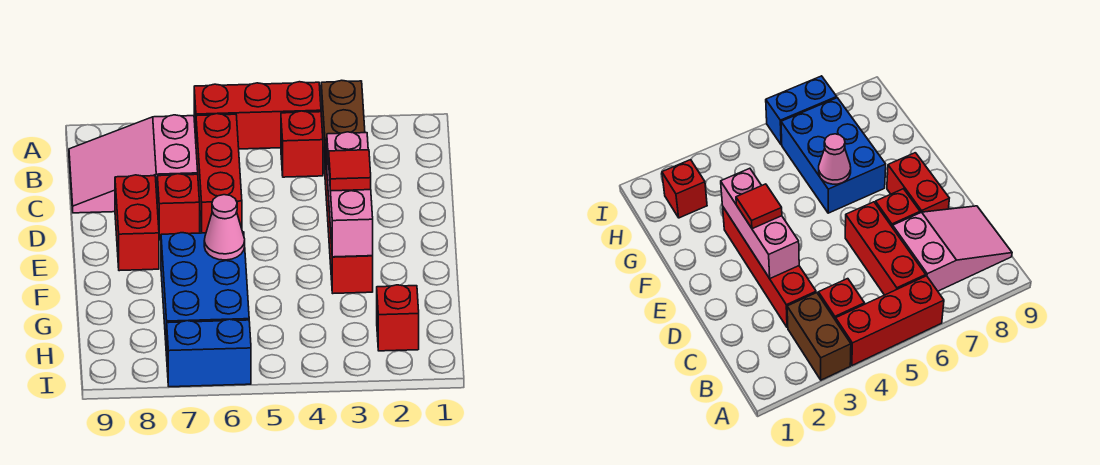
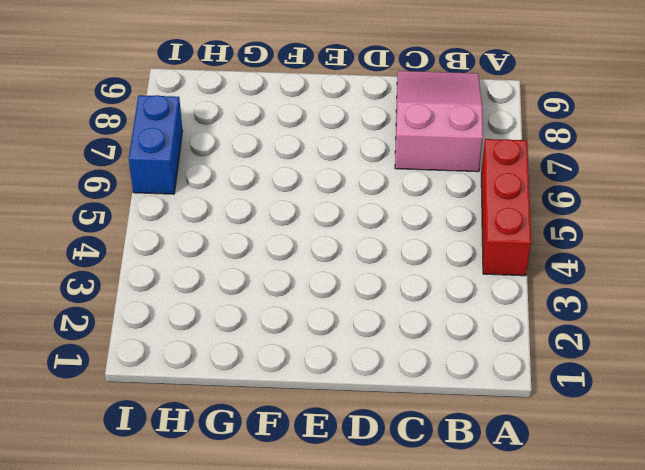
none -> brown 1x2 brick [321,80,365,169]
none -> red 1x1 brick [281,111,323,177]
none -> red 1x3 brick [196,114,242,233]

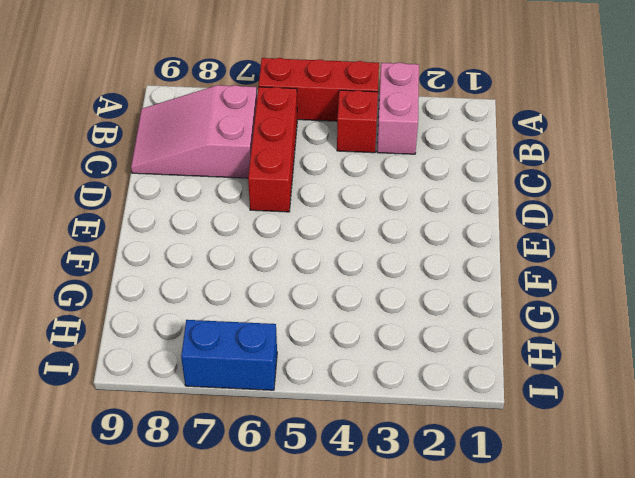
pink 1x2 brick [377,63,419,154] -> brown 1x2 brick [321,80,365,169]
none -> red 1x4 brick [325,141,373,293]
none -> red 1x1 brick [157,174,200,240]
none -> red 1x2 brick [115,175,159,271]

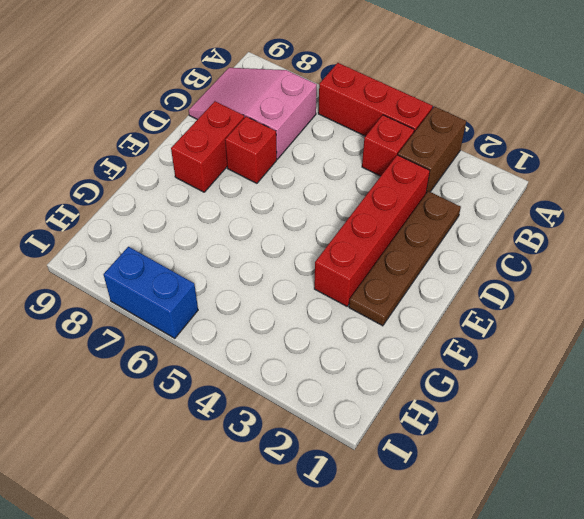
brown 1x4 plate [349,191,461,326] -> none
none -> red 1x3 brick [196,114,242,233]
none -> blue 2x3 brick [161,232,249,356]
none -> red 1x1 brick [377,285,419,351]

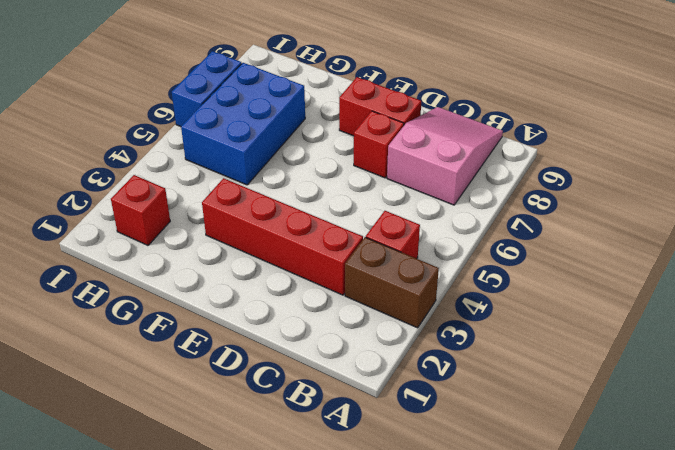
blue 2x3 brick [181,63,305,185] -> blue 2x3 brick turned to [161,232,249,356]
none -> red 1x3 brick [194,82,321,149]
none -> red 1x3 brick [196,114,242,233]
none -> pink 1x3 brick [327,132,373,257]

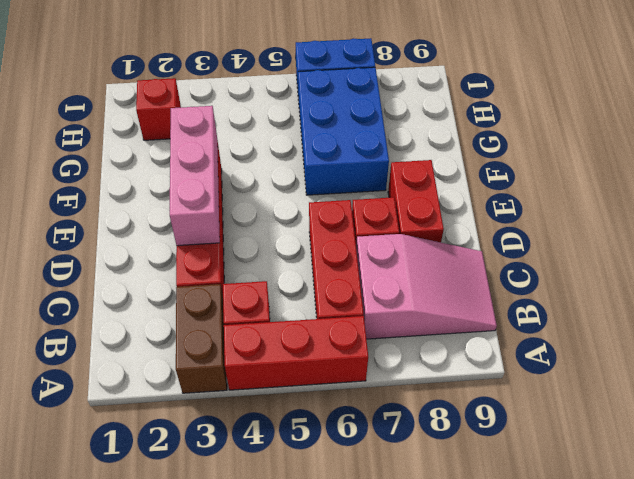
none -> pink 1x1 cone [204,195,245,260]
none -> red 1x1 tile [329,150,371,191]

